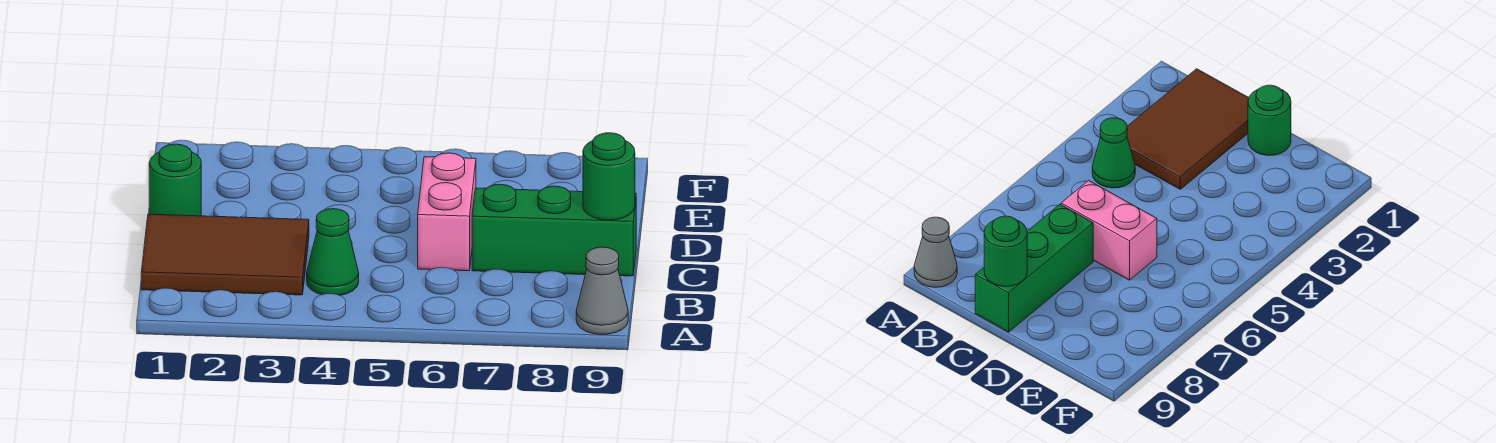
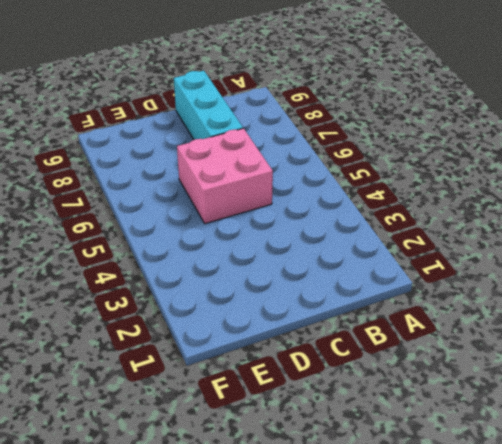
pink 2x2 brick [177,128,273,224] -> pink 1x2 brick [418,153,476,271]
cyan 1x3 brick [174,71,243,140] -> green 1x3 brick [472,184,636,276]
none -> grey 1x1 cone [576,247,628,334]
none -> brown 2x3 tile [141,214,309,295]

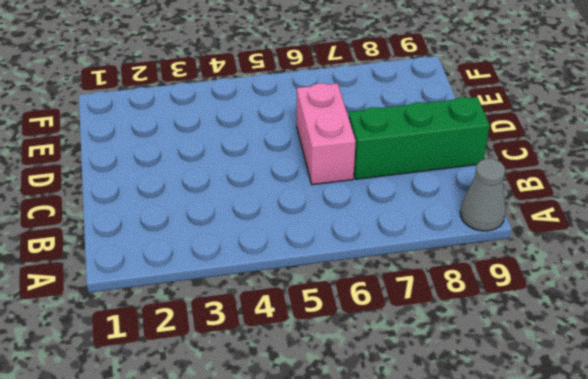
none -> brown 2x3 tile [141,214,309,295]
none -> green 1x1 cone [307,209,359,295]

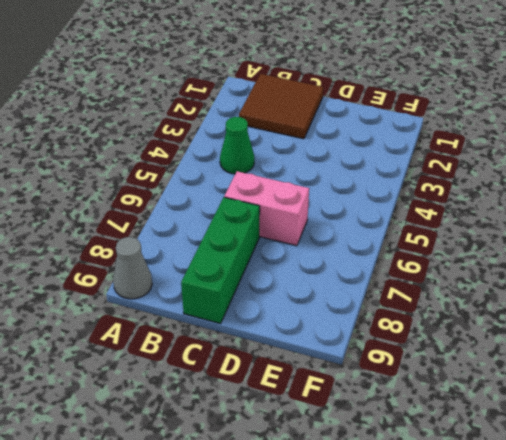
brown 2x2 tile [239,74,323,139] -> brown 2x3 tile [141,214,309,295]
none -> green 1x1 round brick [149,144,201,216]
none -> green 1x1 round brick [583,133,635,220]

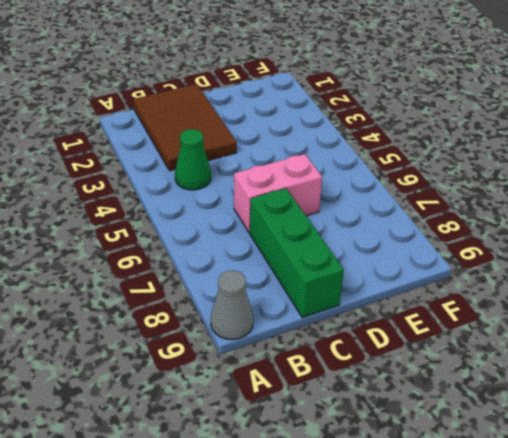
none -> green 1x1 round brick [149,144,201,216]
none -> green 1x1 round brick [583,133,635,220]

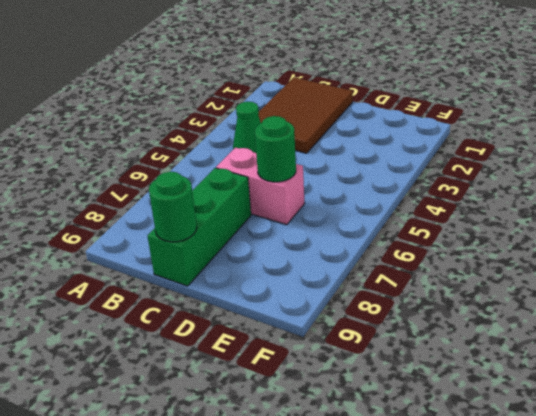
green 1x1 round brick [255,116,296,182] -> green 1x1 round brick moved to [149,144,201,216]
none -> grey 1x1 cone [576,247,628,334]

